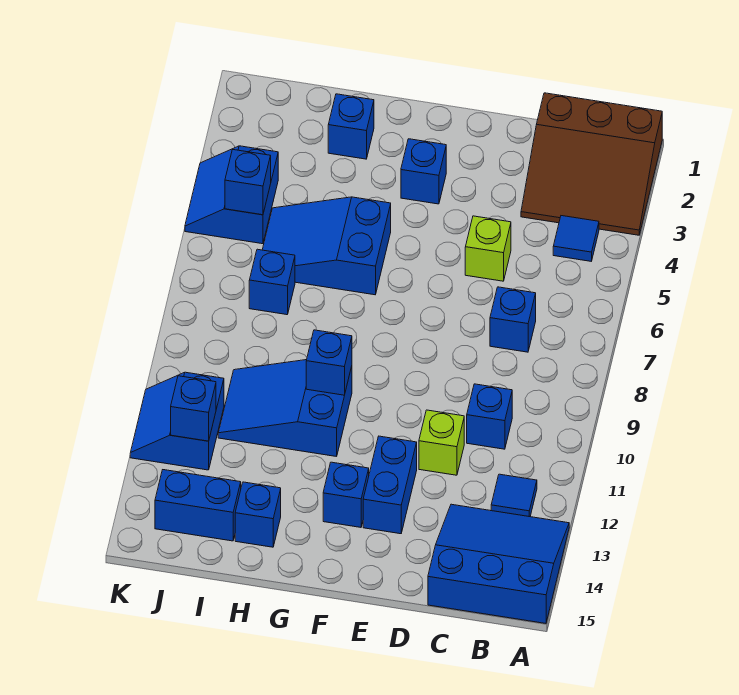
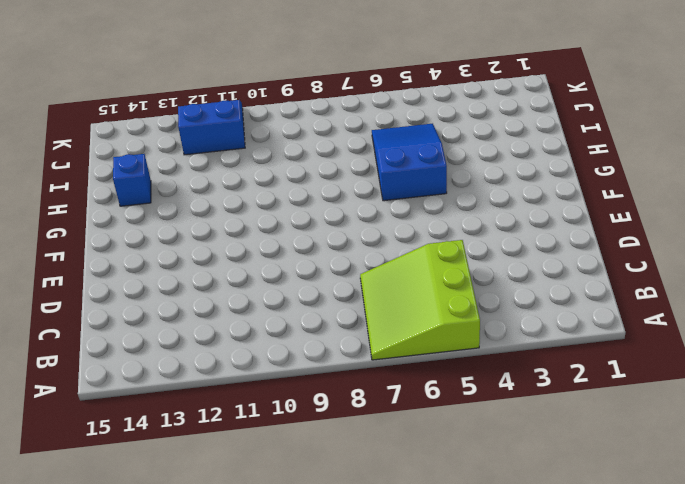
lime 3x3 slope [360,240,480,360] -> blue 1x1 brick [490,287,536,352]
none -> brown 3x3 slope [521,93,662,235]
none -> blue 3x3 slope [428,504,569,623]
none -> blue 1x1 tile [553,216,599,261]

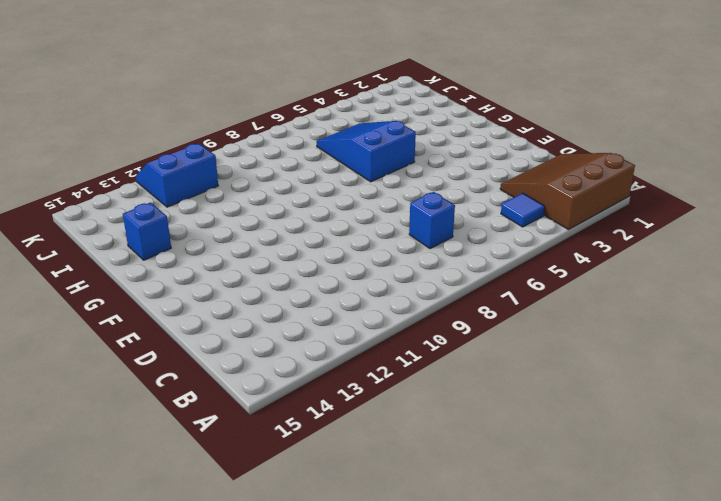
brown 3x3 slope [500,153,635,230] -> brown 3x3 slope turned to [521,93,662,235]
none -> blue 3x3 slope [428,504,569,623]
none -> blue 1x1 tile [491,474,537,517]
none -> blue 1x1 brick [467,384,512,449]

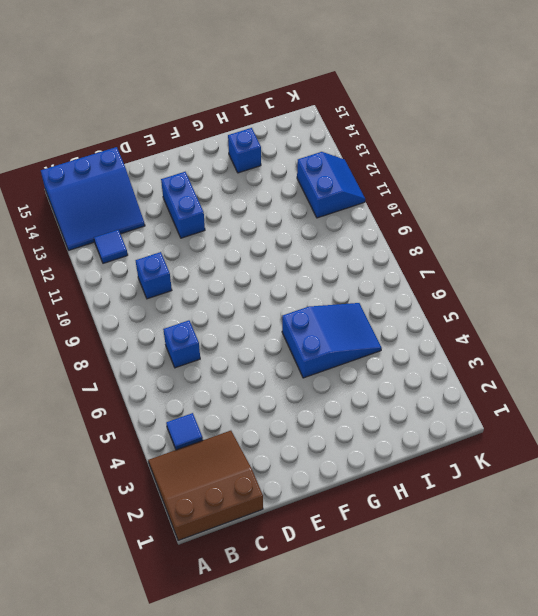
none -> lime 1x1 brick [465,216,511,281]
none -> lime 1x1 brick [419,410,464,475]
none -> blue 1x1 brick [401,139,446,204]

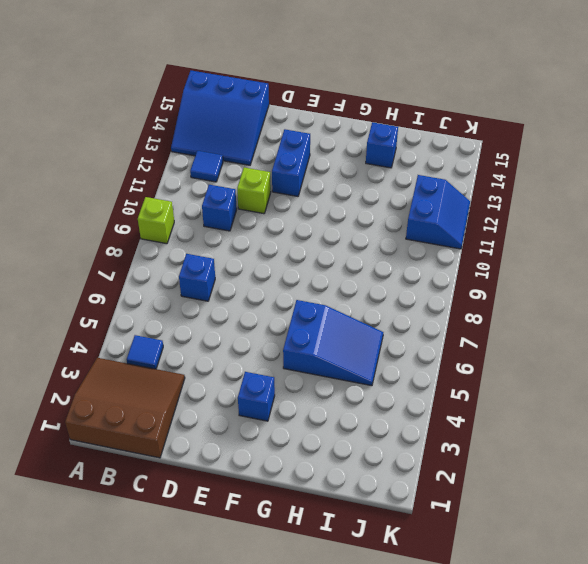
lime 1x1 brick [138,197,174,244] -> lime 1x1 brick moved to [465,216,511,281]
none -> blue 1x1 brick [323,462,369,527]
none -> blue 2x3 slope [218,360,352,457]
none -> blue 1x1 brick [328,94,374,159]

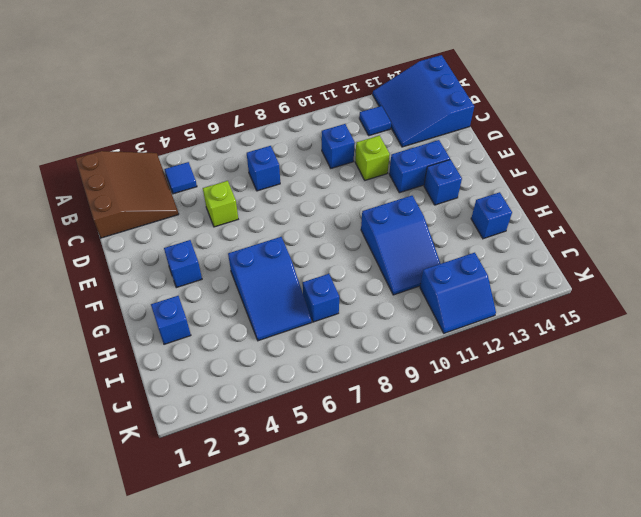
none -> blue 1x2 brick [155,470,241,541]
none -> blue 2x2 slope [185,146,278,244]
none -> blue 1x1 brick [306,330,352,395]

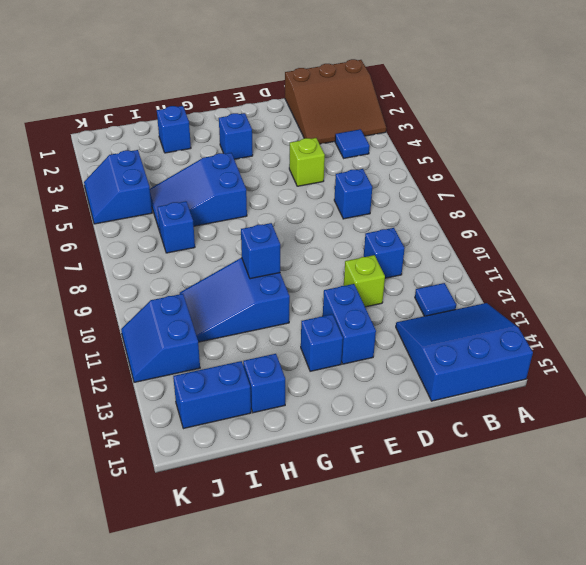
none -> blue 1x1 brick [225,150,271,215]
none -> blue 1x1 brick [171,376,216,441]

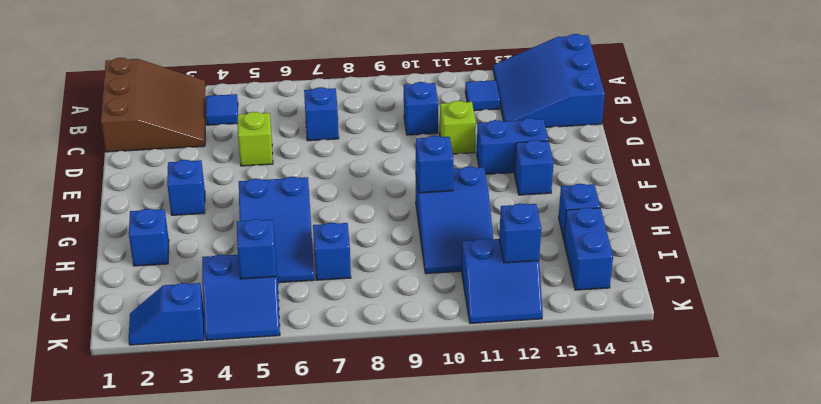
blue 1x2 slope [129,283,204,345] -> none

